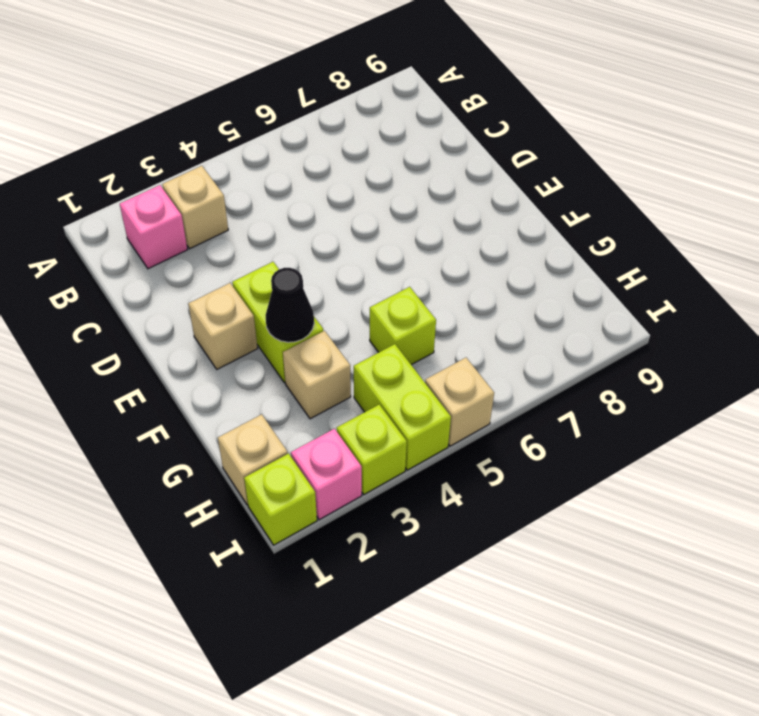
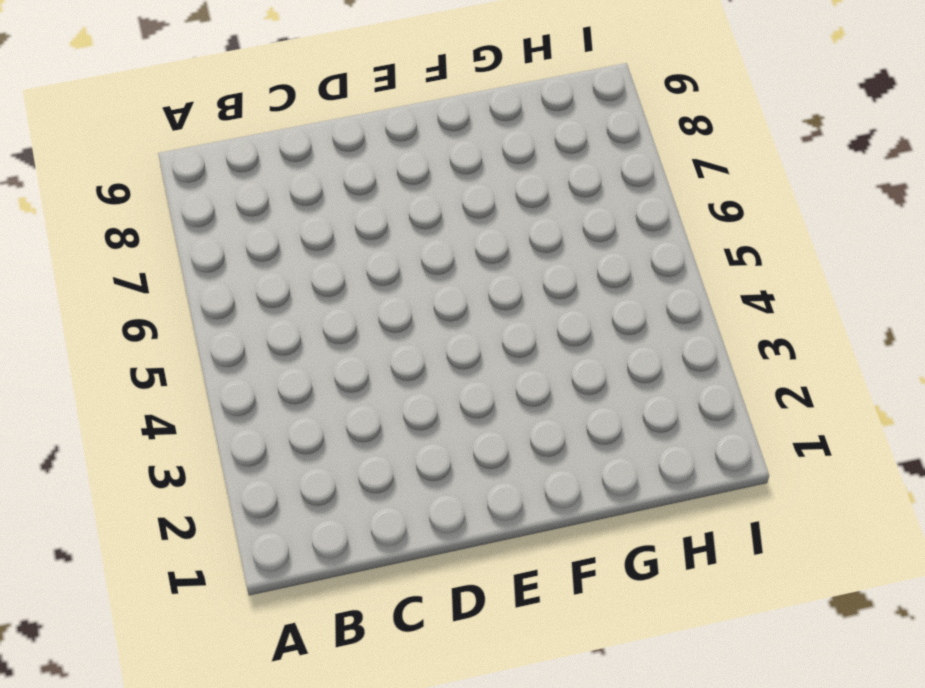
none -> pink 1x1 brick [120,185,187,269]
none -> tan 1x1 brick [162,166,228,249]
none -> tan 1x1 brick [188,283,257,369]

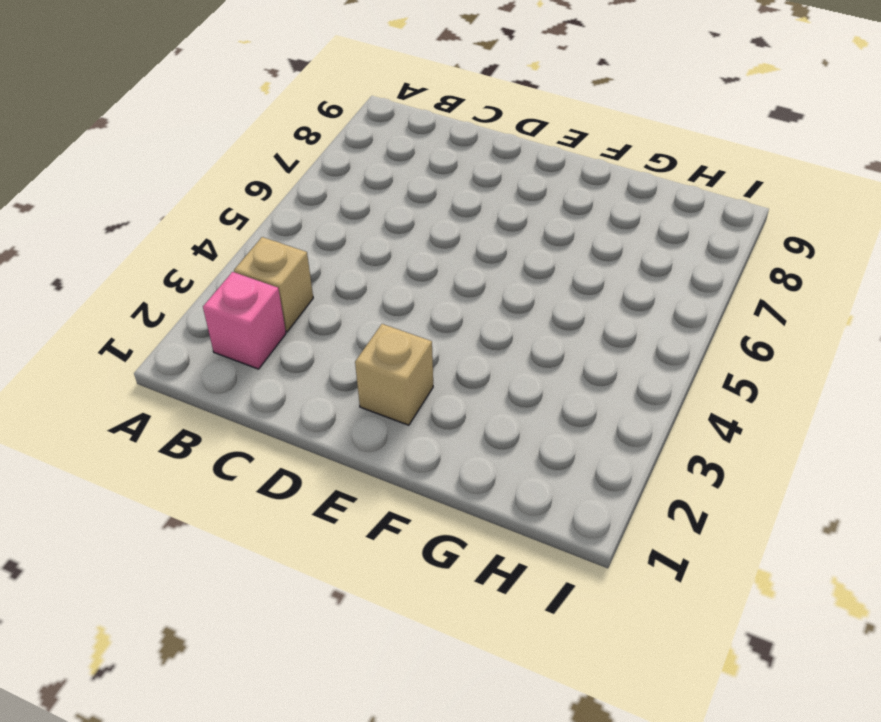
none -> lime 1x2 brick [232,262,323,383]
none -> tan 1x1 brick [283,331,351,419]
none -> lime 1x1 brick [370,287,436,365]

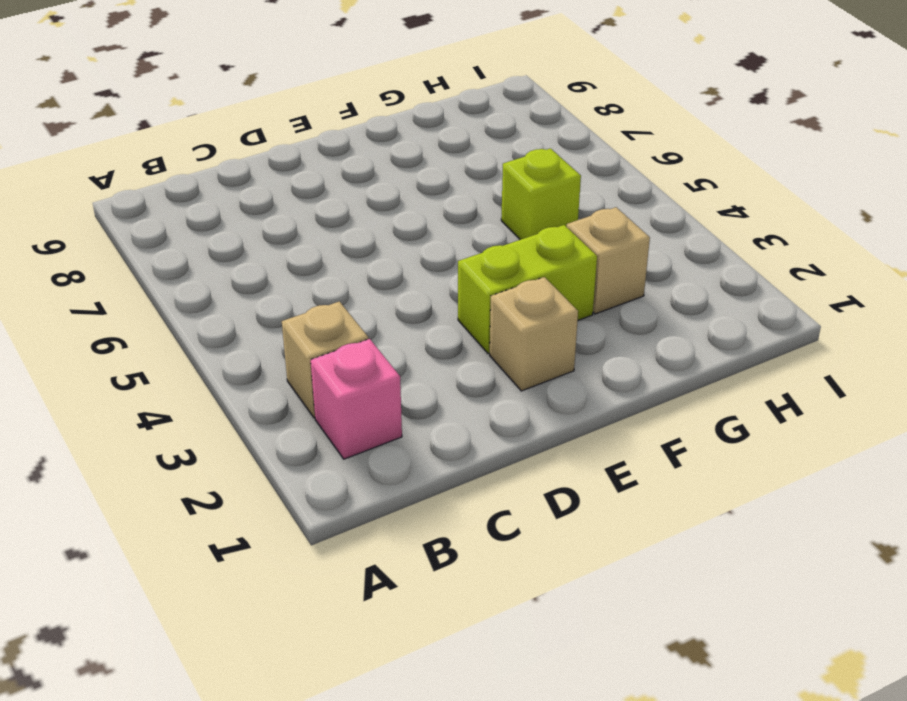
none -> tan 1x1 brick [218,414,288,505]
none -> lime 1x2 brick [354,344,451,470]
none -> lime 1x1 brick [244,453,317,545]

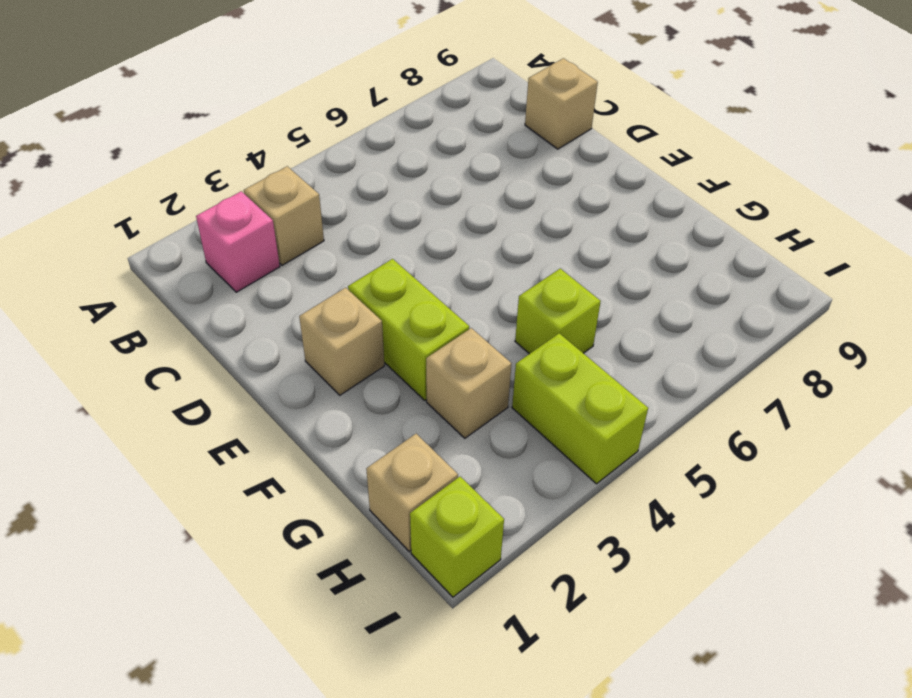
tan 1x1 brick [525,58,598,149] -> tan 1x1 brick moved to [425,358,494,446]
none -> pink 1x1 brick [291,429,362,520]
none -> lime 1x1 brick [337,405,407,494]
none -> black 1x1 cone [266,268,314,342]

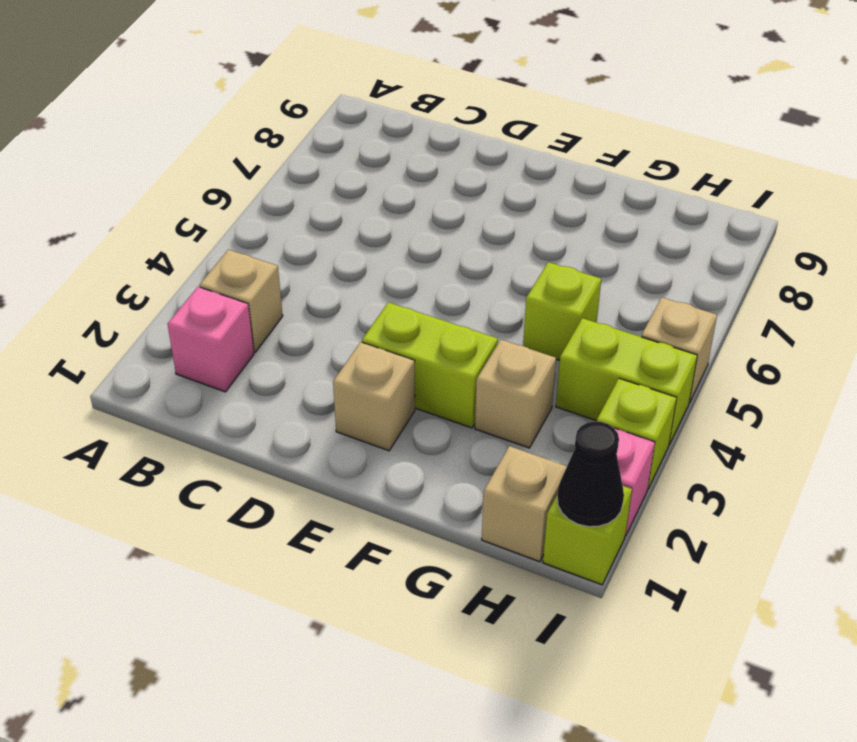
black 1x1 cone [557,421,624,527] -> black 1x1 cone moved to [266,268,314,342]

